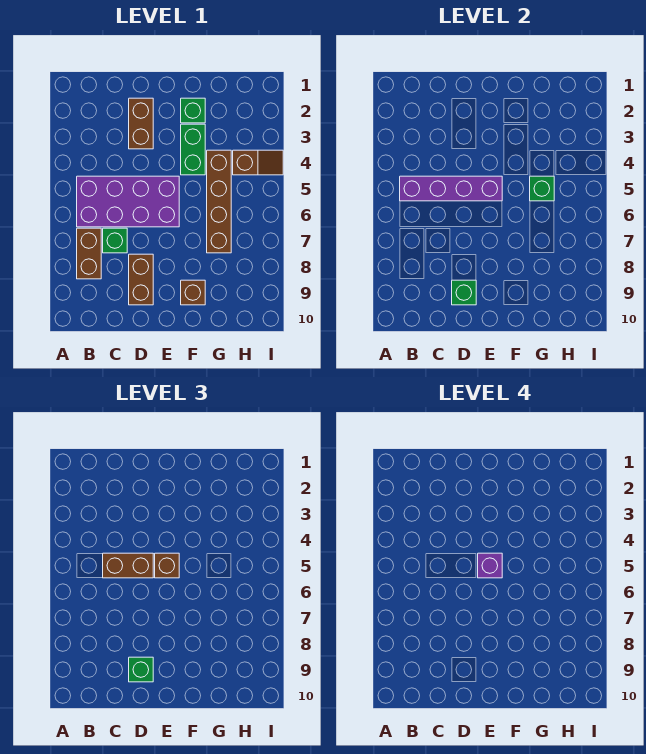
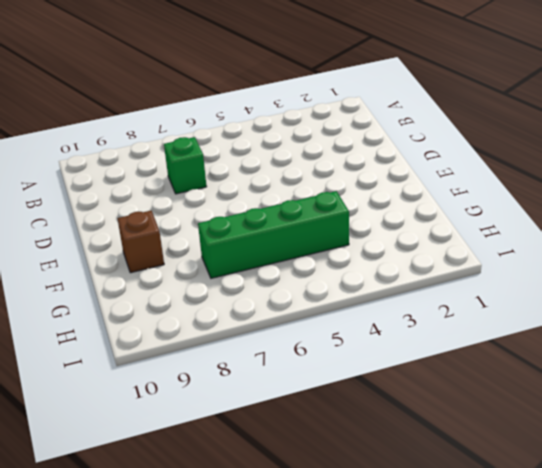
green 1x4 brick [198,191,349,278] -> brown 1x4 brick [207,150,231,253]
none -> purple 2x4 brick [77,176,179,227]
none -> brown 1x2 brick [77,228,101,279]
none -> brown 1x2 brick [129,98,153,149]

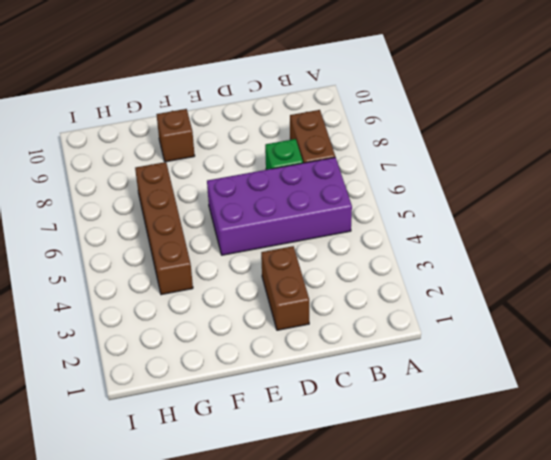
none -> brown 1x2 brick [129,254,153,305]
none -> green 1x1 brick [181,98,205,123]
none -> green 1x2 brick [181,124,205,175]

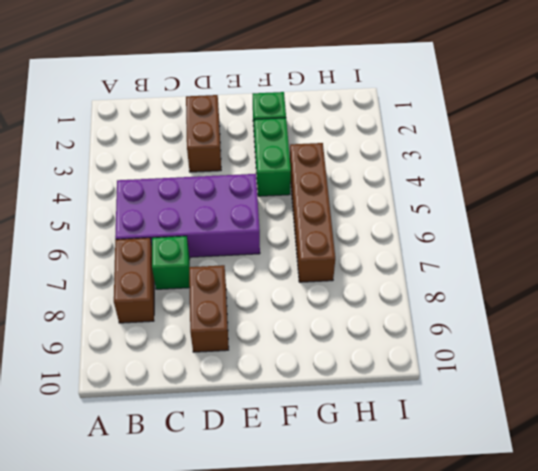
none -> brown 1x1 brick [181,280,205,305]
none -> brown 1x2 slope [233,150,283,175]
none -> purple 1x4 brick [400,176,502,201]

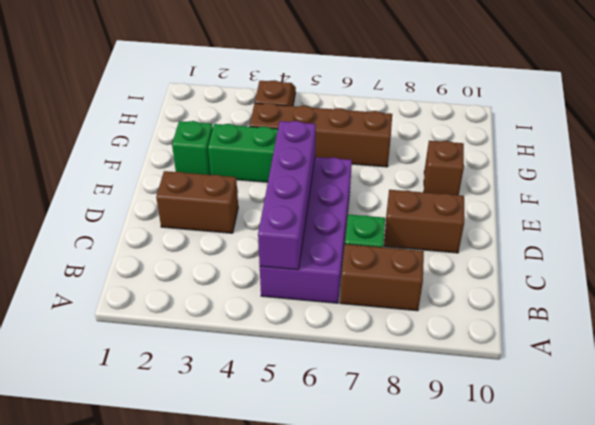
none -> green 1x1 brick [452,280,476,305]
none -> green 1x1 brick [530,176,554,201]
none -> brown 1x2 brick [103,553,153,578]

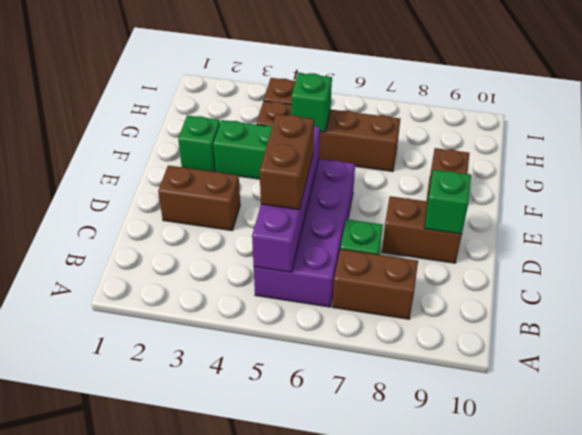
none -> green 1x1 brick [129,657,153,682]
none -> brown 1x1 brick [155,553,179,578]
none -> purple 1x1 brick [478,553,502,578]

